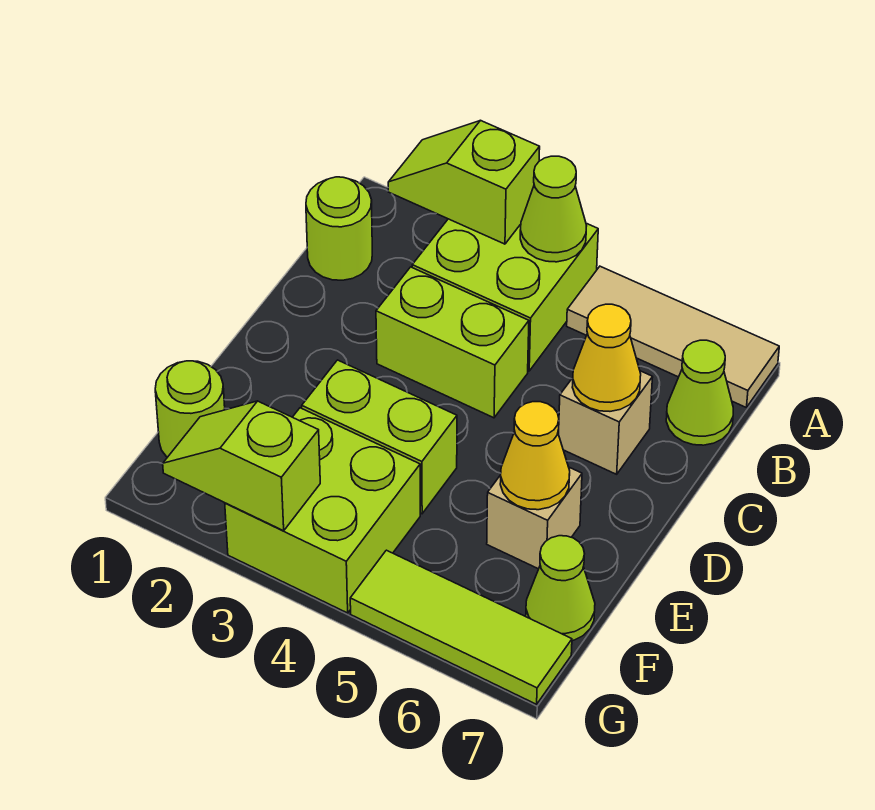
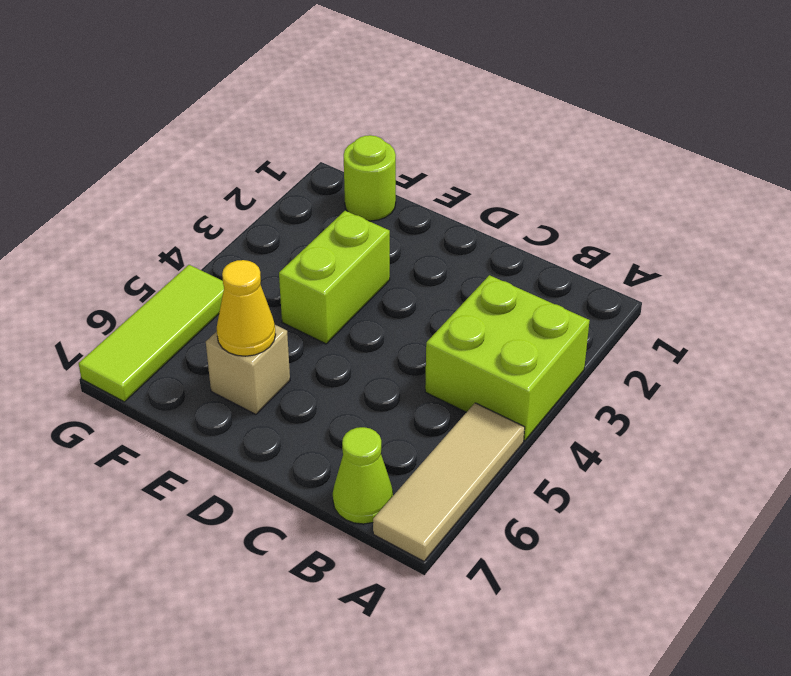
none -> lime 1x1 round brick [306,177,372,280]
none -> lime 1x2 brick [376,267,529,418]
none -> tan 1x1 brick [559,371,653,474]

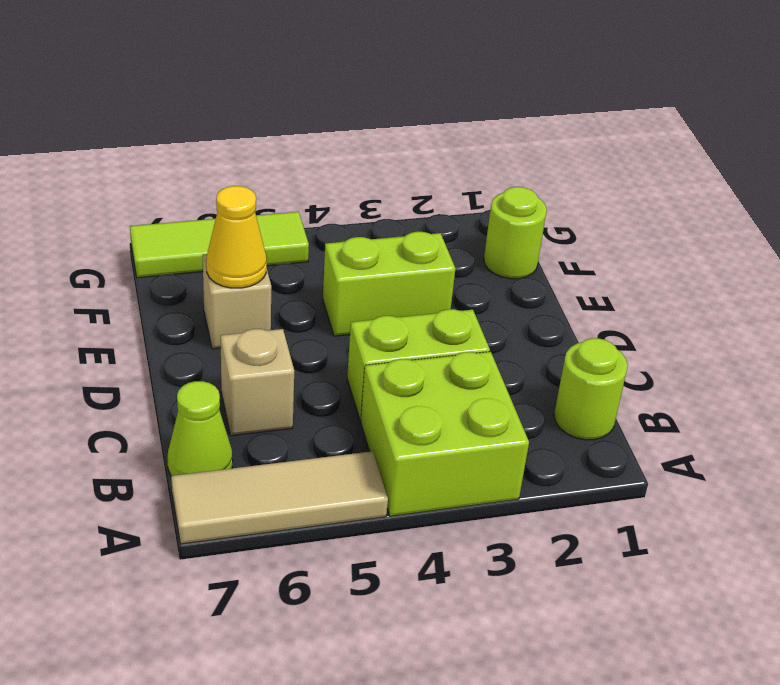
none -> lime 2x2 brick [225,408,420,613]
none -> lime 1x1 cone [526,536,595,641]
none -> lime 1x2 slope [388,120,540,244]

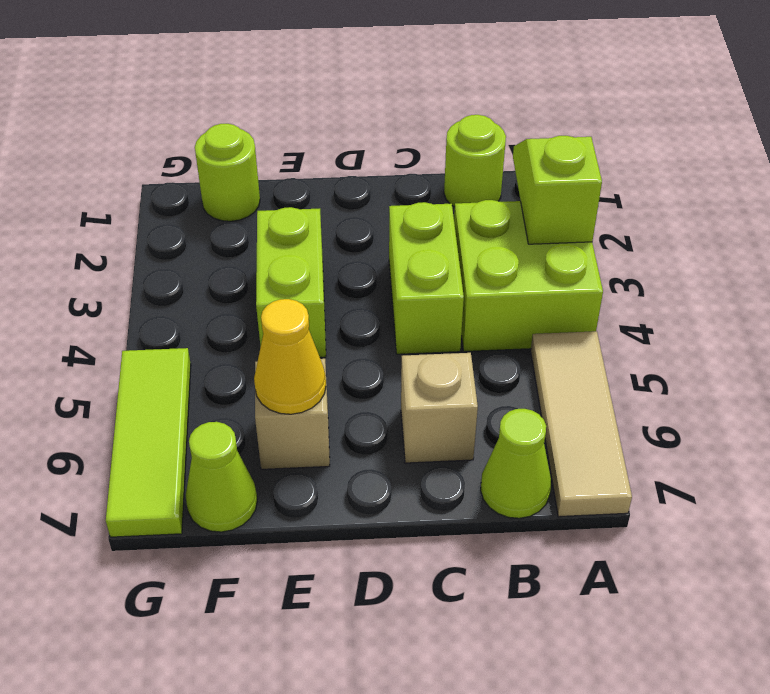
none -> lime 2x2 brick [225,408,420,613]
none -> lime 1x1 cone [520,156,587,262]
none -> yellow 1x1 cone [572,304,641,411]

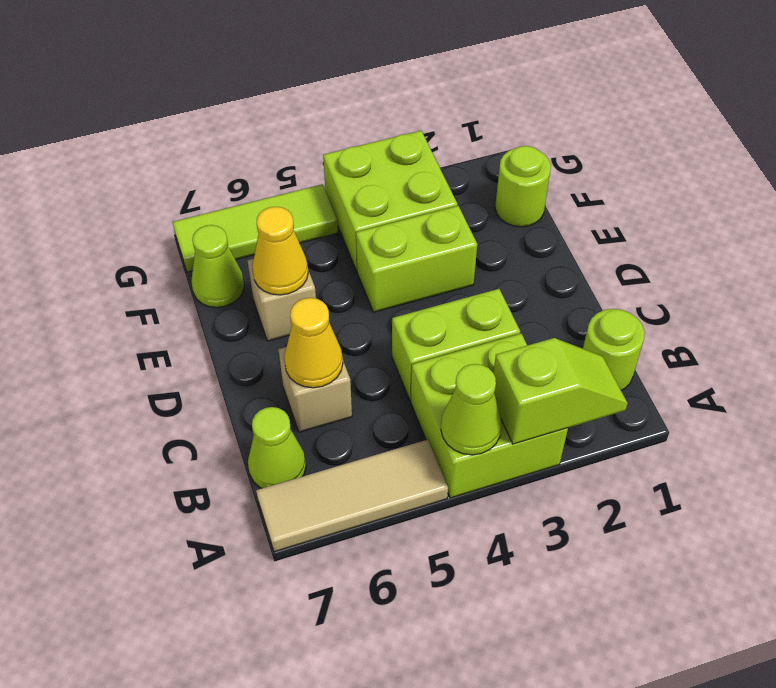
none -> lime 1x2 slope [163,401,320,531]

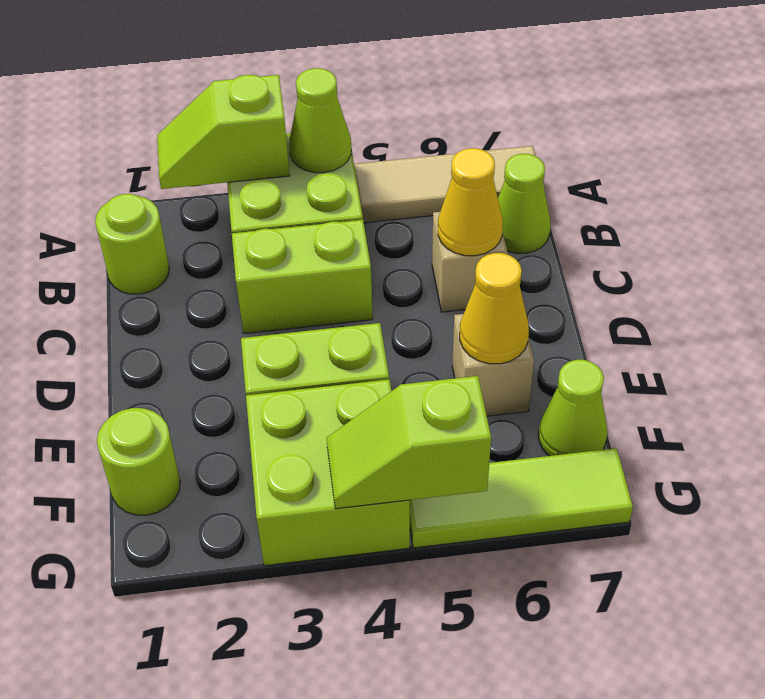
lime 1x2 slope [327,376,491,509] -> lime 1x2 slope moved to [163,401,320,531]

